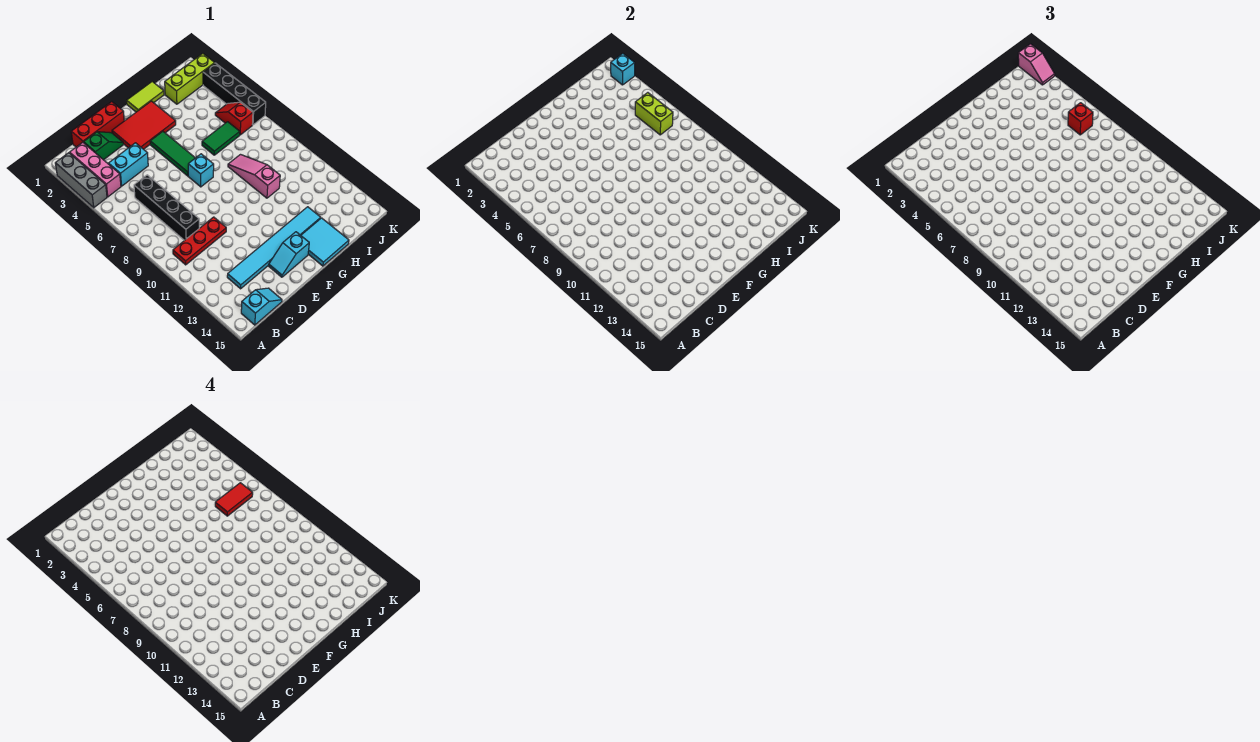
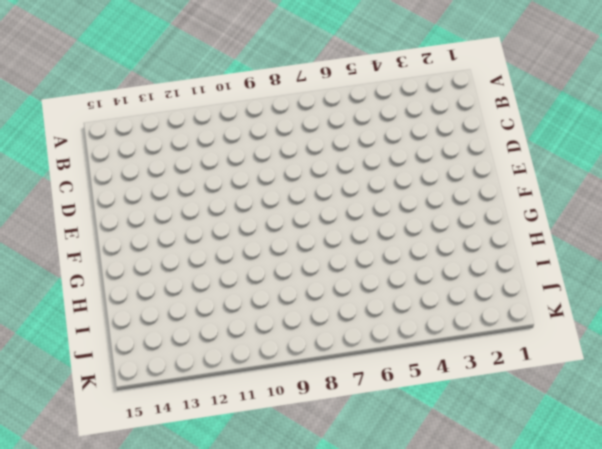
none -> grey 1x3 brick [55,153,107,208]
none -> pink 1x3 brick [70,142,121,197]
none -> red 1x3 plate [173,217,226,265]

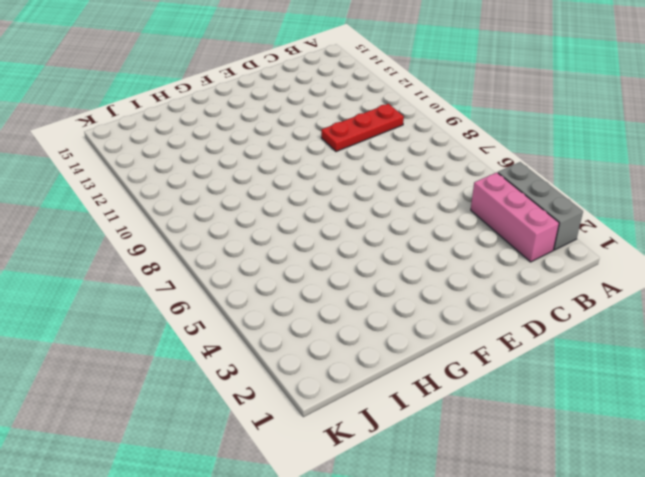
none -> cyan 1x2 slope [241,288,282,325]
none -> red 1x3 brick [71,102,124,147]
none -> green 1x2 slope [84,132,123,160]

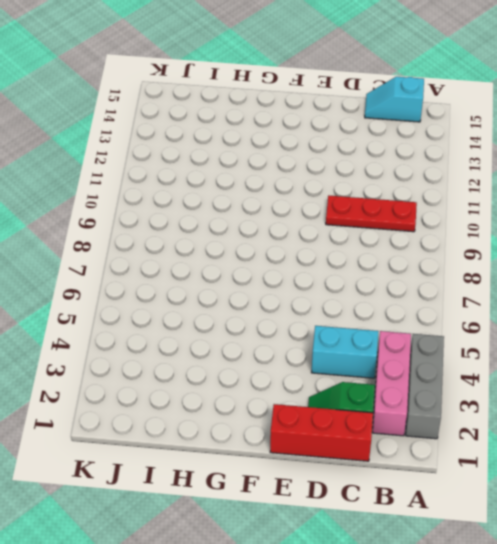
none -> black 1x4 brick [134,175,199,240]
none -> cyan 1x6 tile [227,207,321,289]
none -> red 2x3 tile [112,101,176,149]

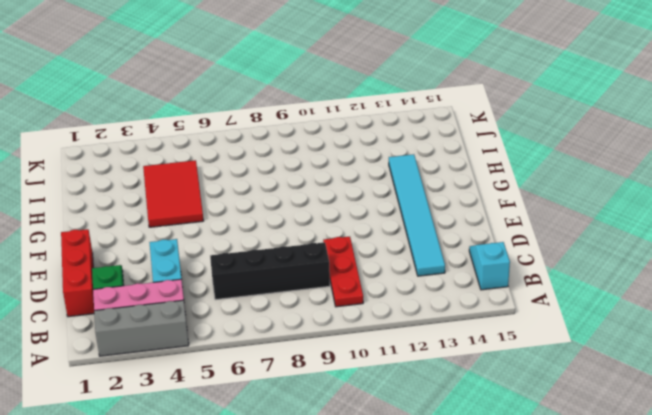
red 2x3 tile [143,160,204,227] -> red 2x3 tile moved to [112,101,176,149]
none -> cyan 1x2 slope [269,232,309,277]
none -> green 1x3 tile [150,132,195,176]
none -> cyan 1x1 brick [188,154,214,187]

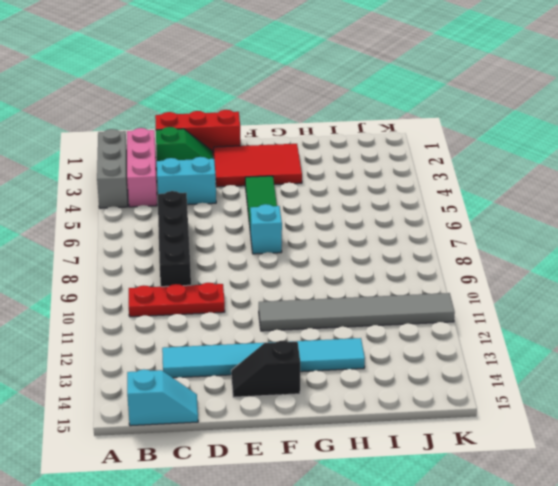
black 1x2 slope [231,341,300,397] -> cyan 1x2 slope [269,232,309,277]
grey 1x6 tile [259,293,455,331] -> none
none -> lime 1x2 tile [127,82,164,112]
none -> cyan 2x2 tile [301,218,349,266]
none -> green 1x2 tile [202,122,240,155]

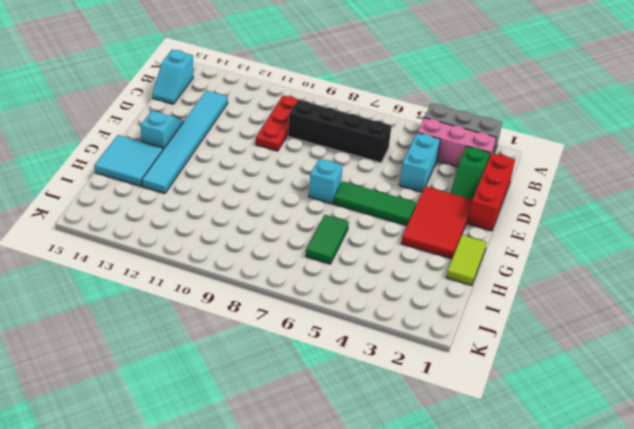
none -> pink 1x3 slope [228,155,280,198]
none -> lime 1x3 brick [165,53,215,104]
none -> red 1x2 slope [215,102,253,135]

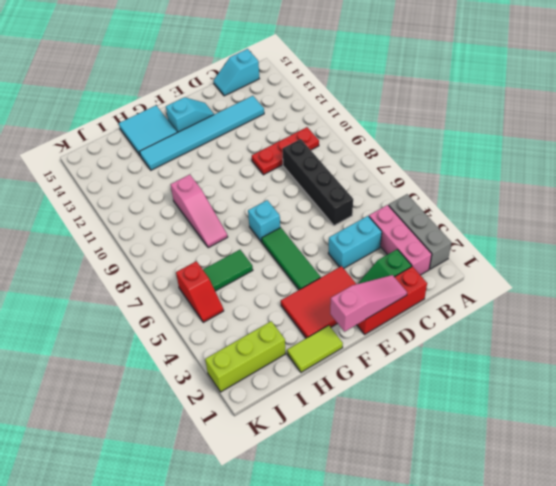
pink 1x3 slope [330,275,407,332] -> none
none -> black 1x4 brick [203,63,266,125]
none -> lime 1x2 brick [635,93,673,135]
none -> cyan 1x1 brick [611,53,635,85]

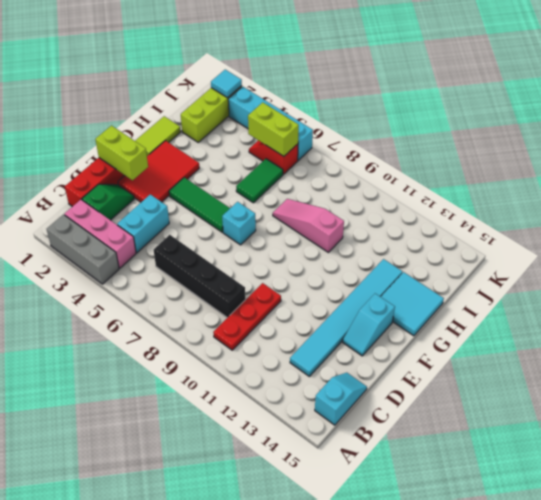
lime 1x2 brick [95,126,148,180] -> none
cyan 1x1 tile [211,70,242,98] -> cyan 1x1 brick [611,53,635,85]
cyan 1x4 brick [228,86,313,160] -> black 1x4 brick [203,63,266,125]
none -> red 1x1 brick [1068,103,1093,135]
none -> pink 1x2 slope [1018,44,1055,85]
none -> red 1x2 tile [215,483,253,516]

